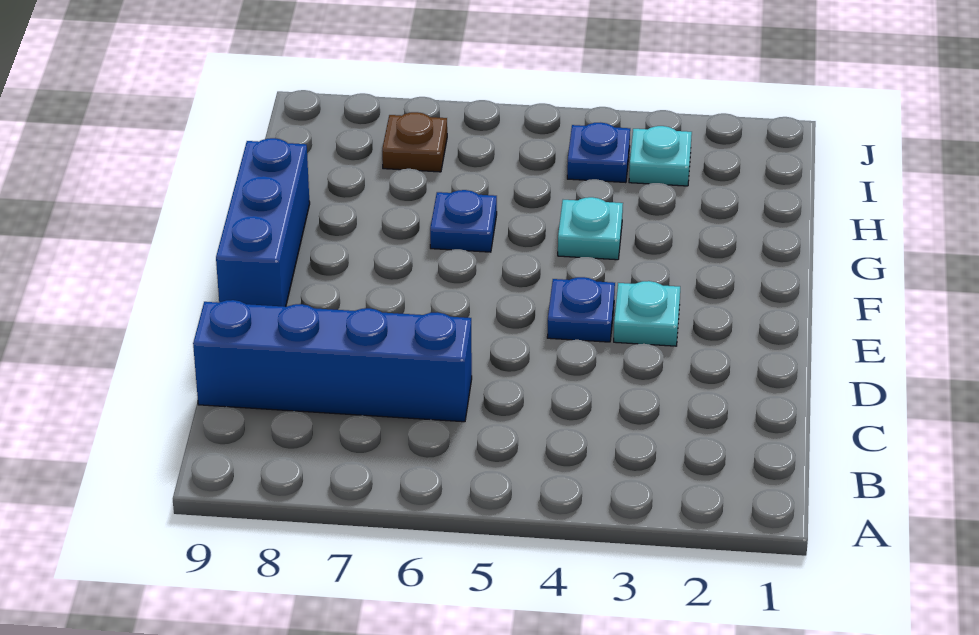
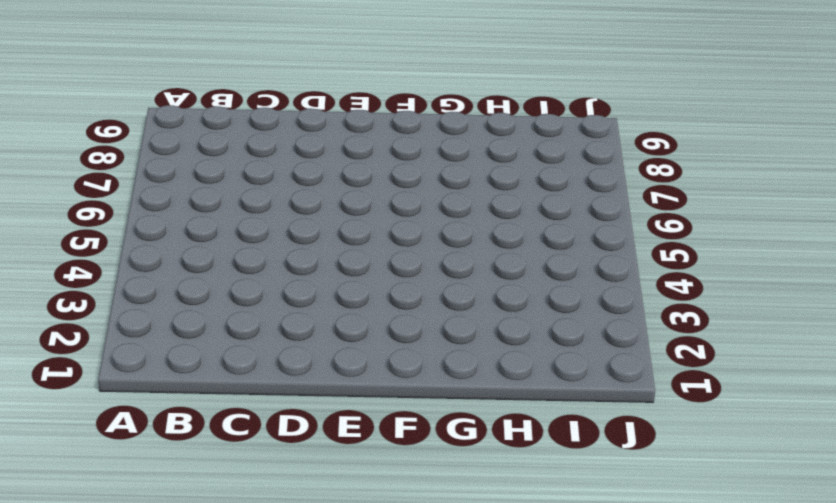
none -> blue 1x4 brick [193,300,472,422]
none -> cyan 1x1 plate [614,281,680,346]

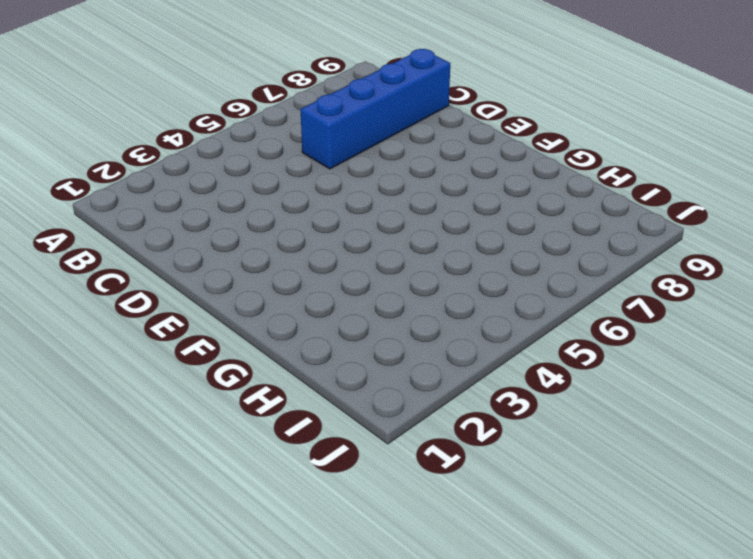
none -> cyan 1x1 plate [614,281,680,346]
none -> blue 1x1 plate [547,277,615,342]

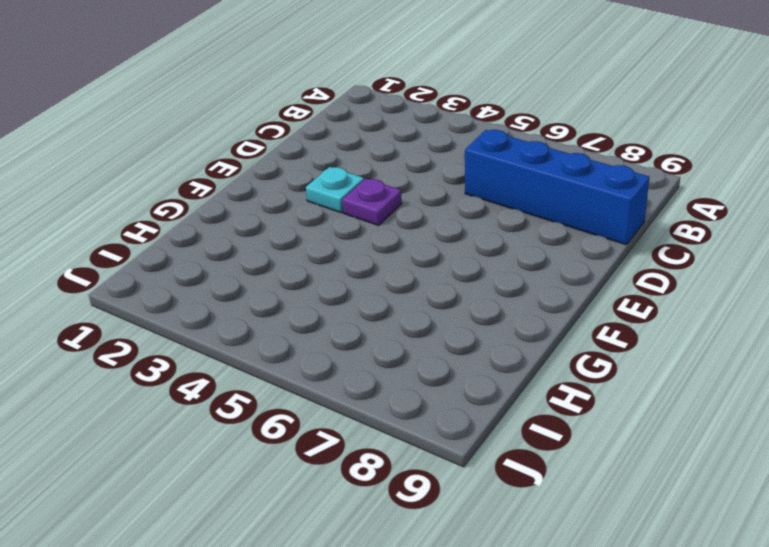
purple 1x1 plate [342,179,402,225] -> blue 1x1 plate [547,277,615,342]
none -> blue 1x3 brick [216,138,310,307]
none -> cyan 1x1 plate [558,197,623,260]

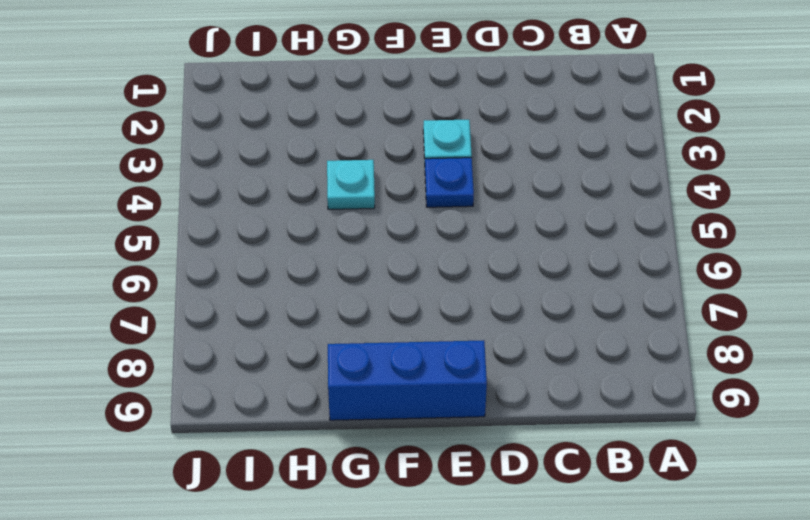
none -> blue 1x4 brick [193,300,472,422]
none -> blue 1x1 plate [430,190,497,252]

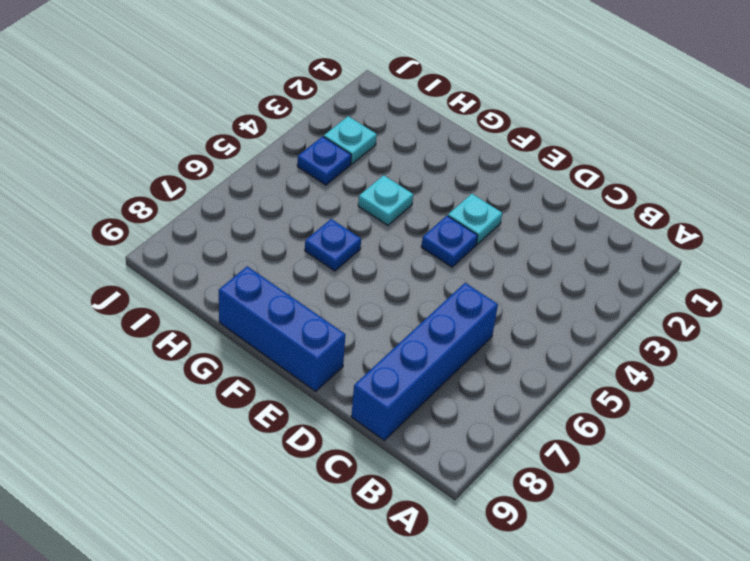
none -> brown 1x1 plate [382,112,447,172]

